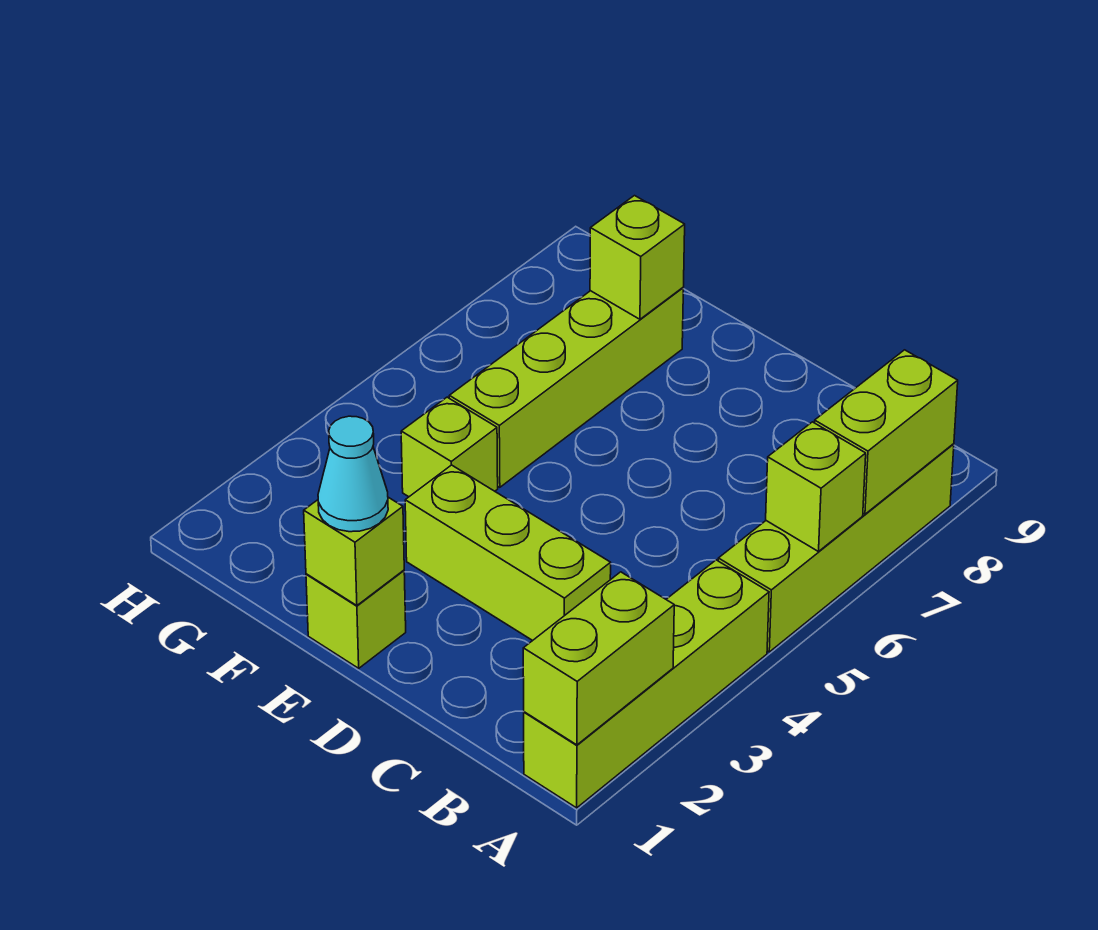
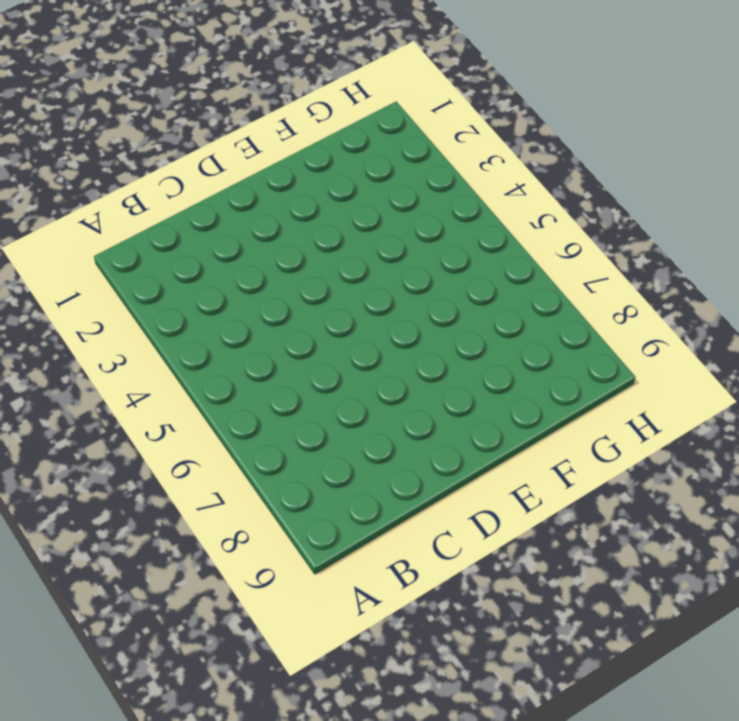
none -> lime 1x4 brick [524,560,769,808]
none -> lime 1x4 brick [718,444,954,652]
none -> lime 1x3 brick [405,465,611,641]

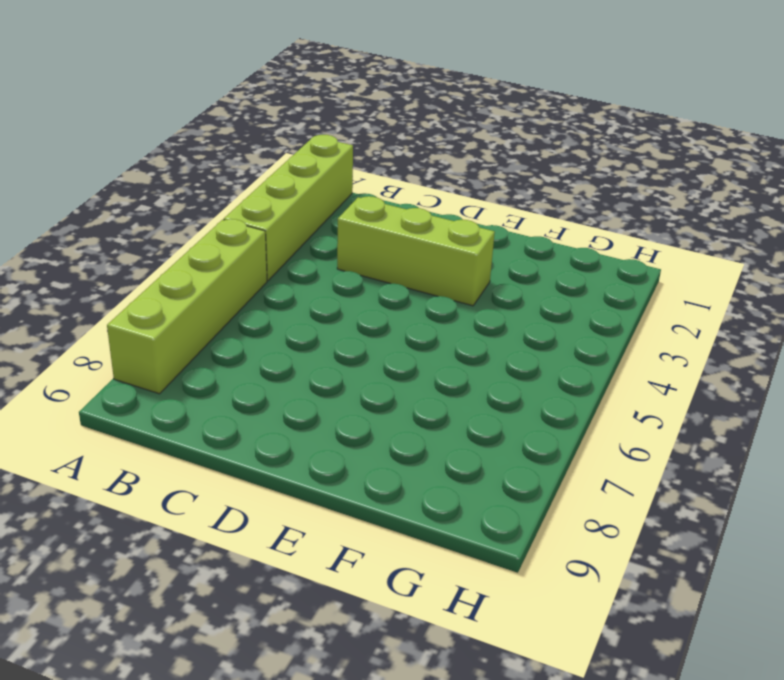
none -> lime 1x1 brick [306,570,406,668]
none -> lime 1x1 brick [401,397,498,497]
none -> lime 1x4 brick [449,288,683,487]

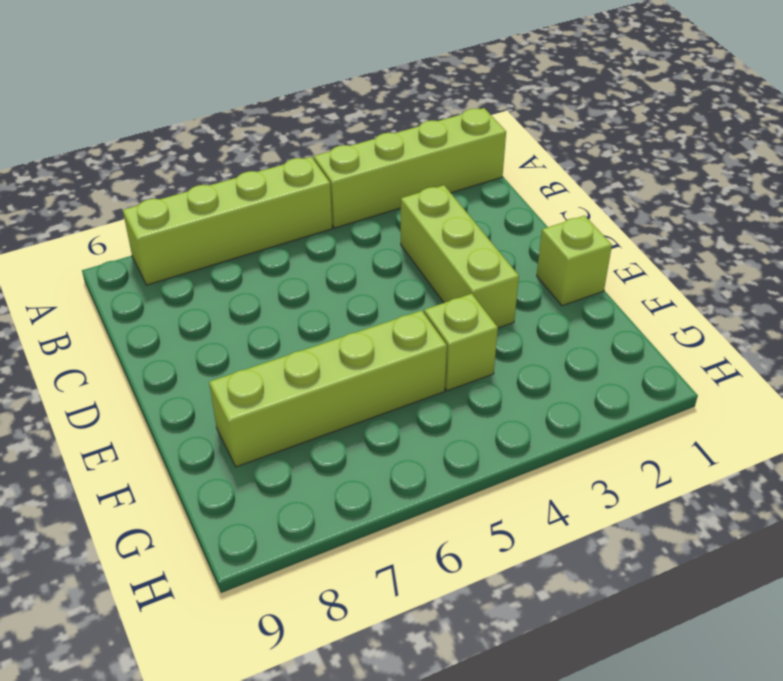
none -> lime 1x2 brick [523,572,674,745]
none -> lime 1x1 brick [766,422,866,552]
none -> lime 1x2 brick [815,350,958,514]

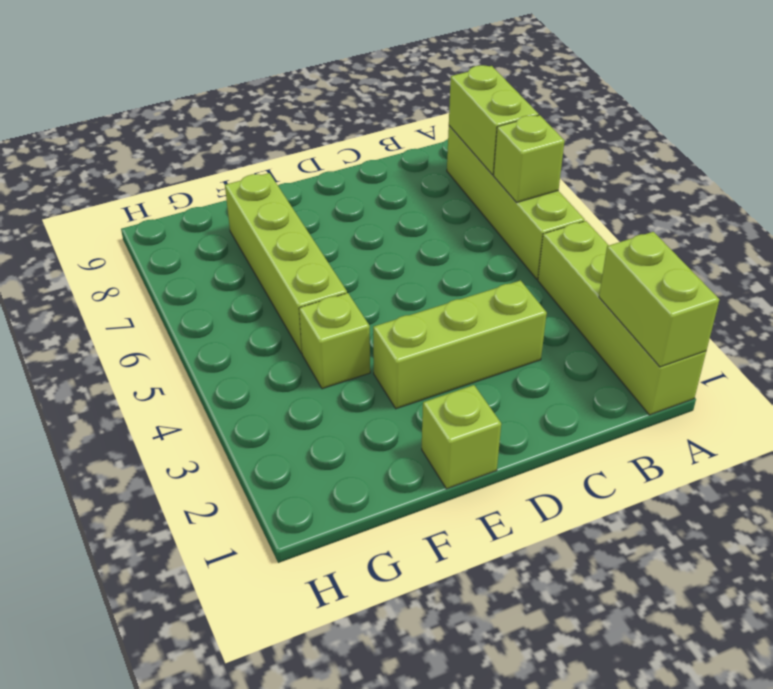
none -> lime 1x1 brick [304,497,404,606]
none -> lime 1x1 brick [590,196,685,319]
none -> cyan 1x1 cone [318,416,388,532]

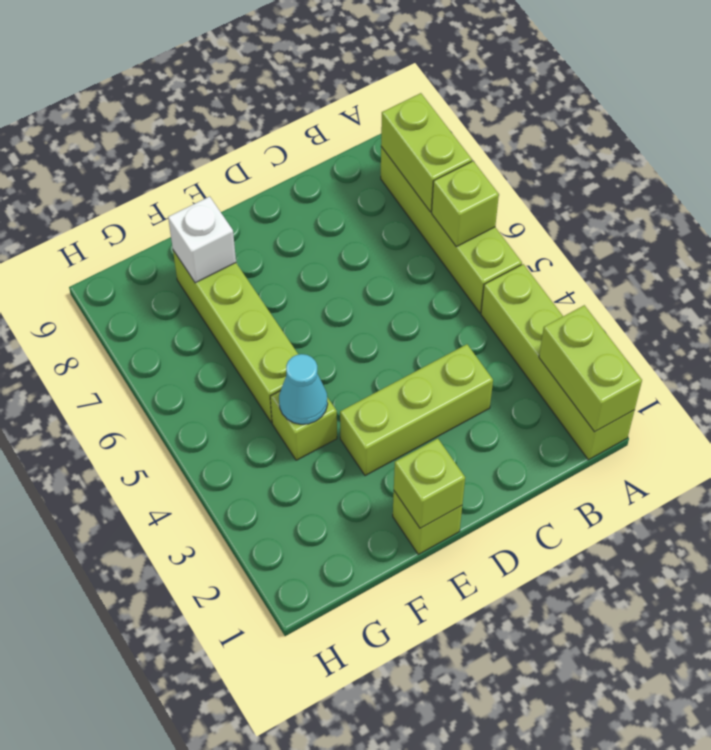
cyan 1x1 cone [279,354,328,424] -> cyan 1x1 cone moved to [318,416,388,532]
white 1x1 brick [168,196,236,283] -> lime 1x1 brick [590,196,685,319]

